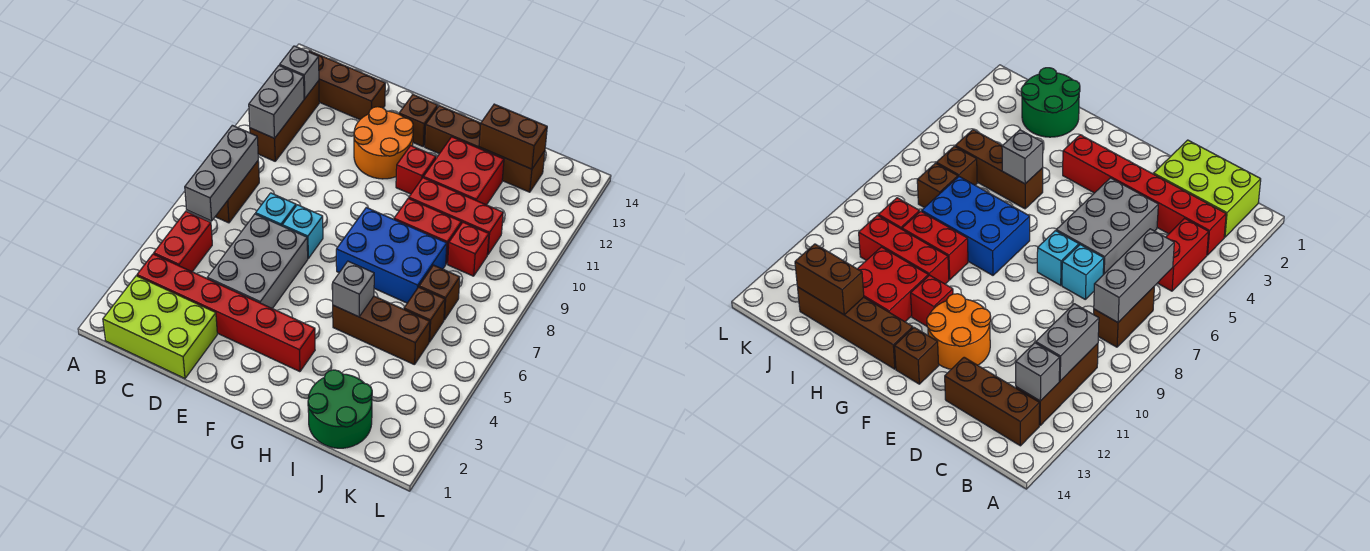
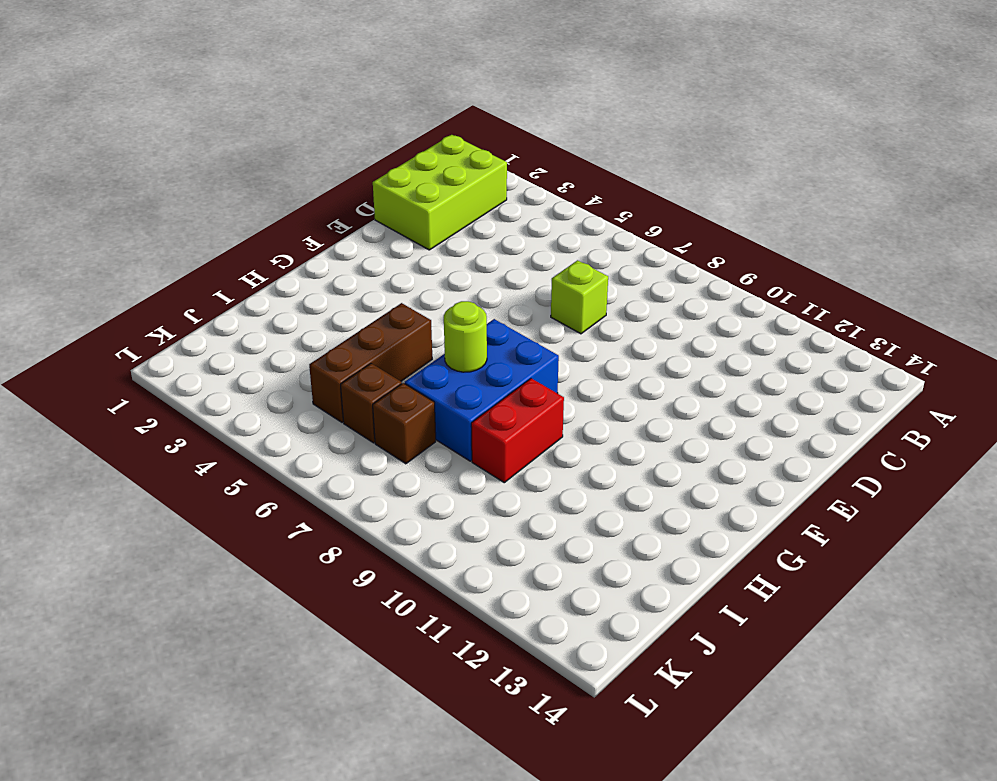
lime 1x1 brick [551,260,608,334] -> cyan 1x1 brick [256,193,296,226]
lime 1x1 round brick [444,301,487,372] -> none
none -> red 1x6 brick [137,254,315,372]
none -> red 1x2 brick [154,211,212,272]
none -> brown 1x2 brick [215,161,259,223]

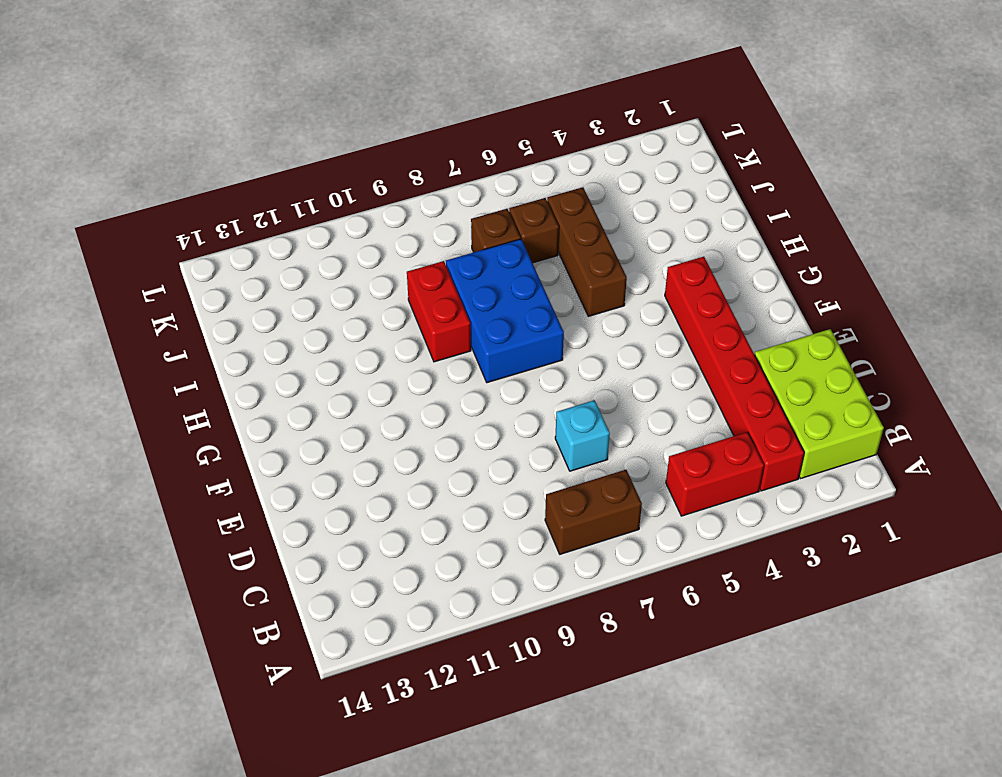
none -> brown 1x3 brick [250,81,319,161]
none -> brown 1x3 brick [309,51,385,120]
none -> grey 2x3 brick [207,214,308,309]

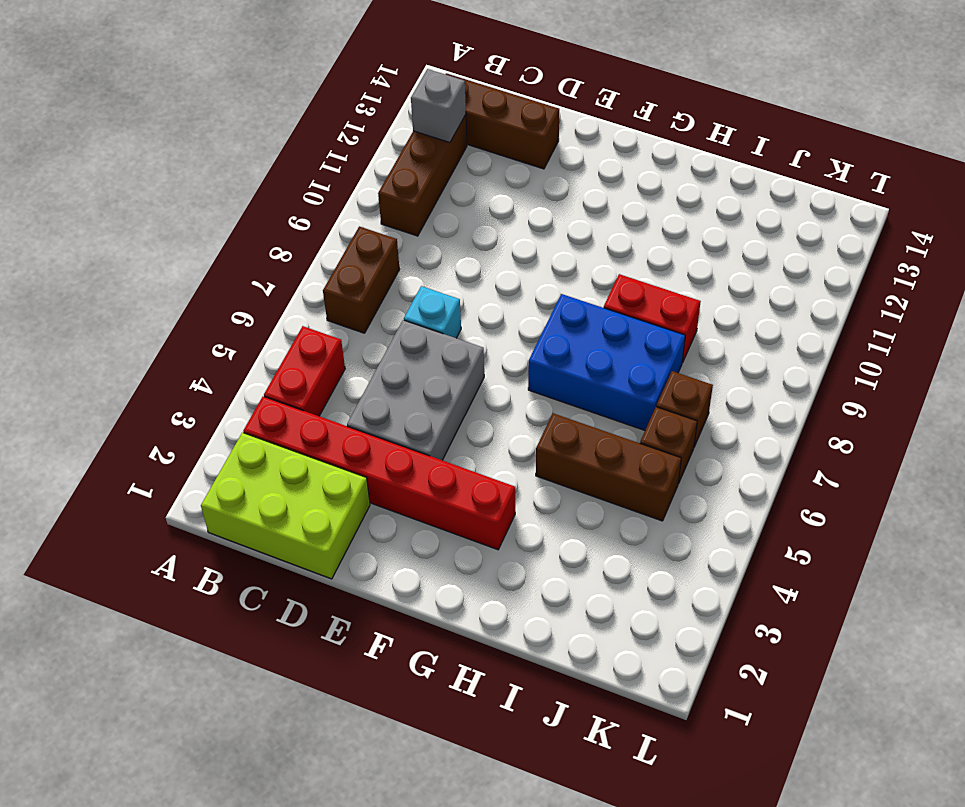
none -> cyan 1x1 brick [282,205,323,258]
none -> orange 2x2 round brick [354,107,413,179]
none -> brown 1x1 brick [399,95,438,146]

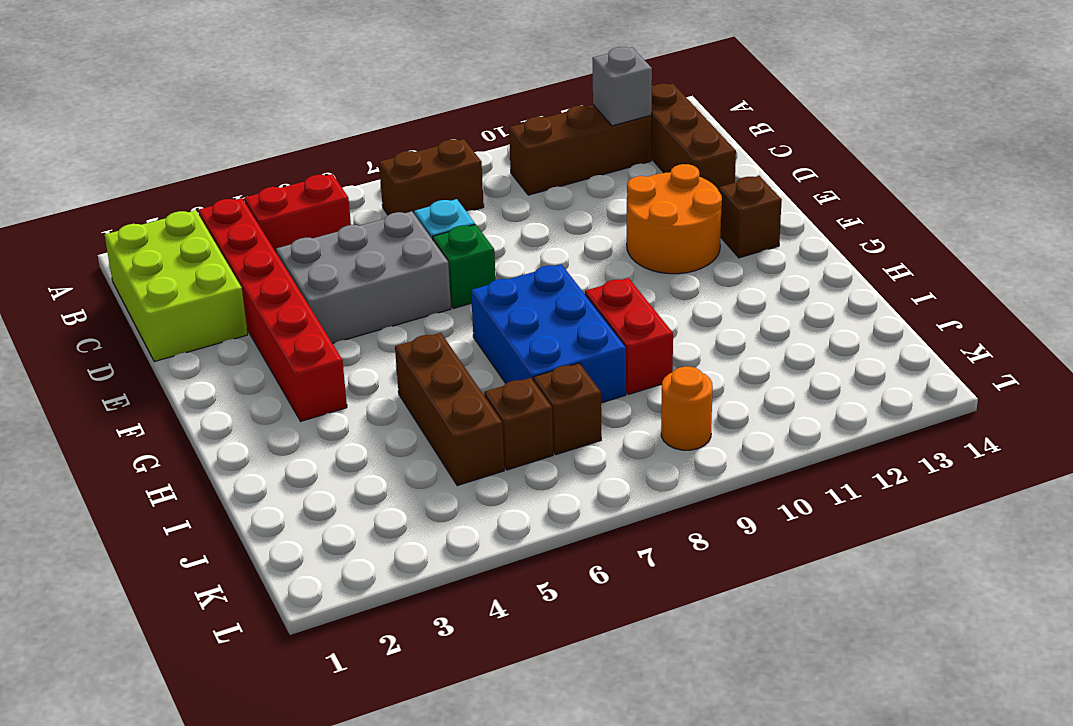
green 1x1 brick [433,224,496,308] -> cyan 1x1 brick [282,205,323,258]
orange 1x1 round brick [661,366,713,450] -> none
none -> red 1x1 brick [396,146,436,194]
none -> brown 1x4 brick [425,106,545,192]
none -> red 1x3 brick [409,178,503,255]

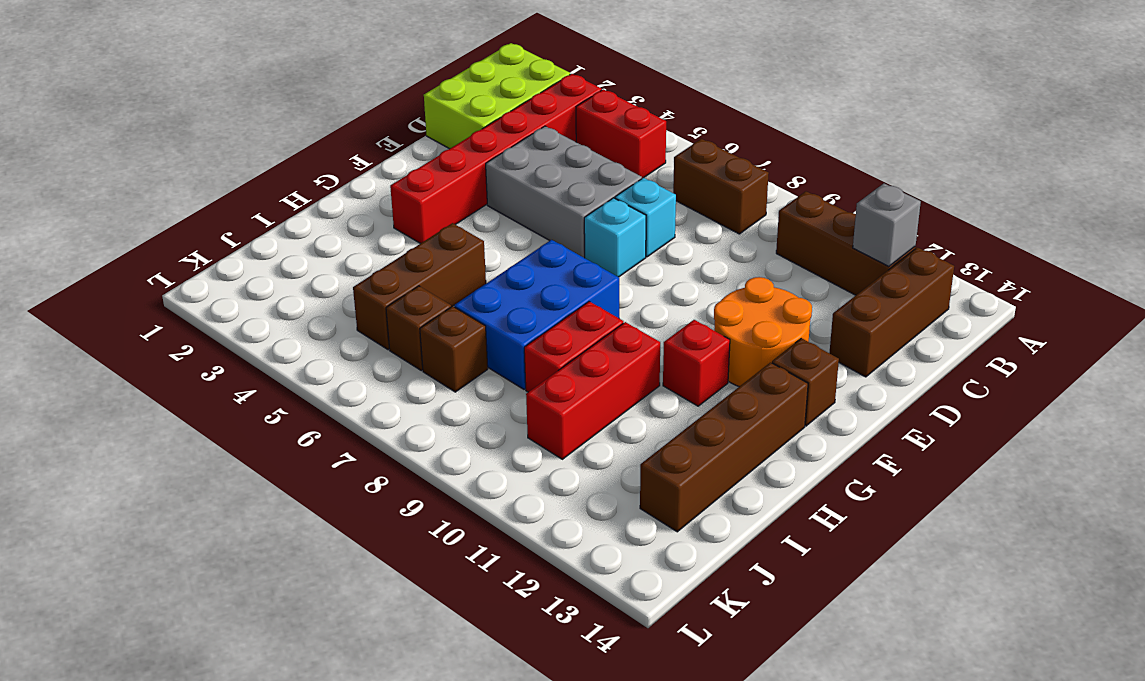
none -> red 2x2 brick [423,137,504,205]
none -> green 2x2 round brick [308,370,372,448]
none -> red 1x1 brick [448,222,489,276]

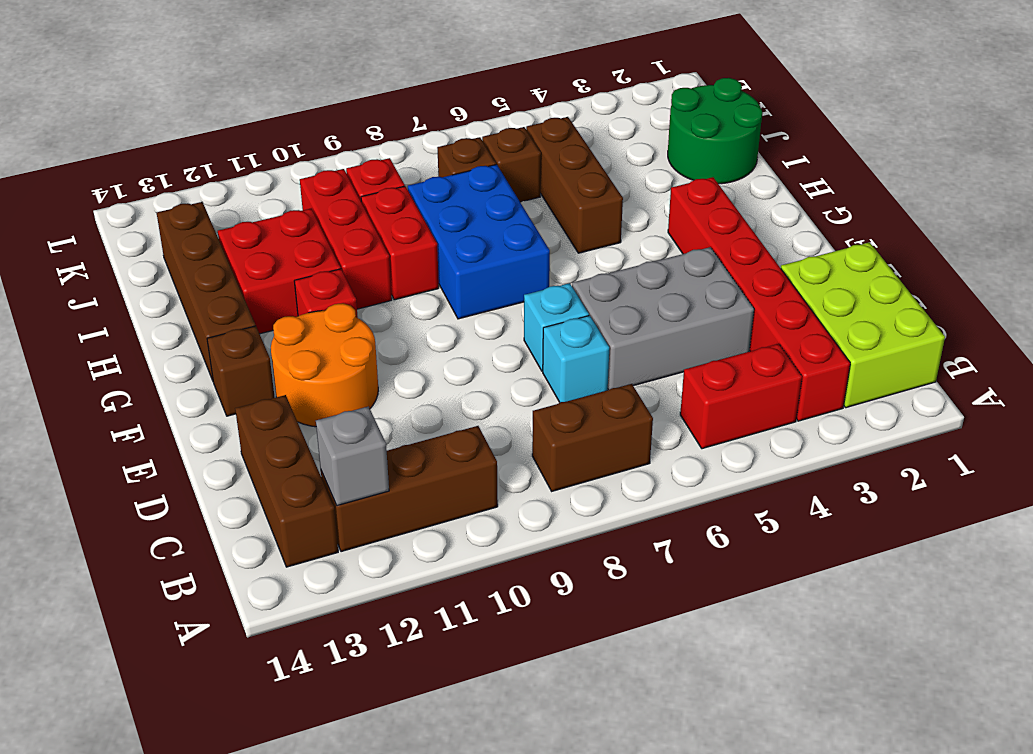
none -> grey 1x3 brick [185,125,258,221]
none -> grey 1x2 brick [249,65,304,138]
none -> grey 1x1 brick [333,261,374,317]

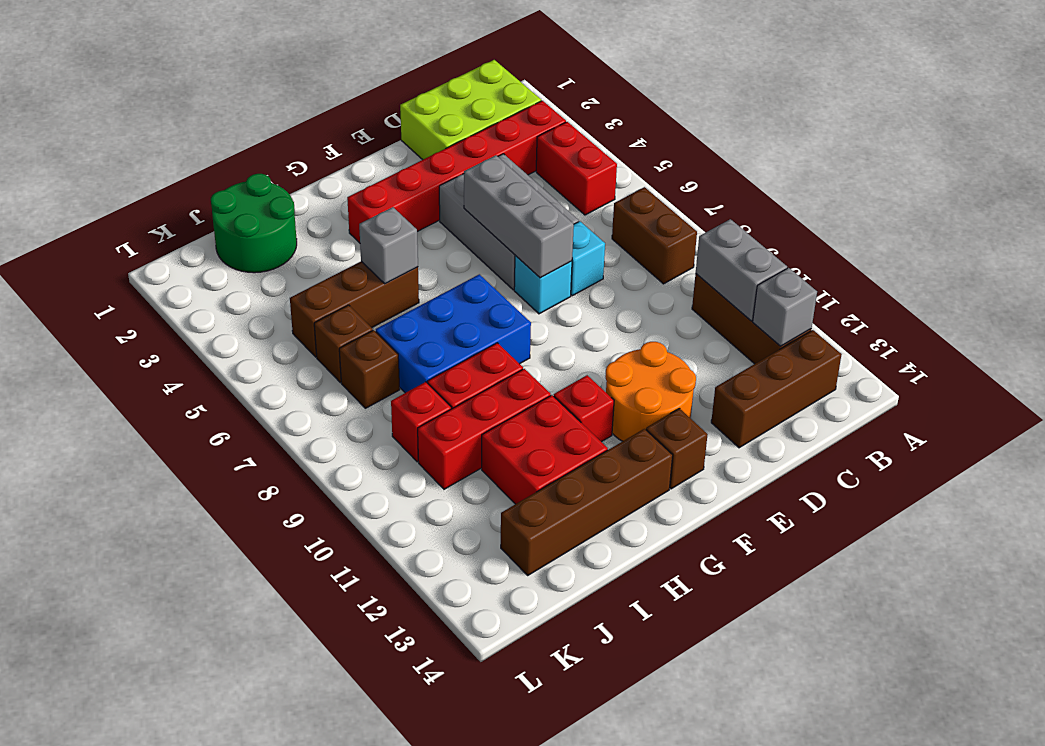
grey 1x3 brick [464,155,574,278] -> grey 1x3 brick moved to [185,125,258,221]
none -> brown 1x2 brick [479,104,547,169]

